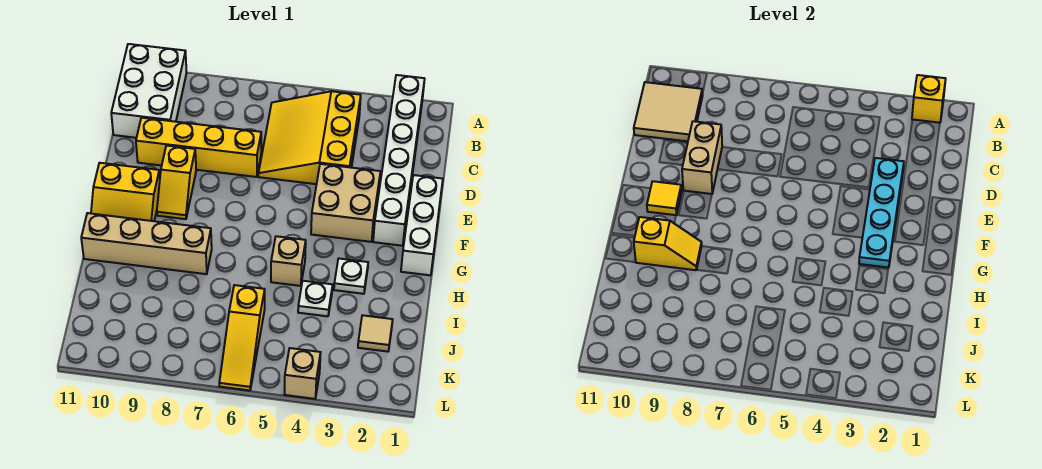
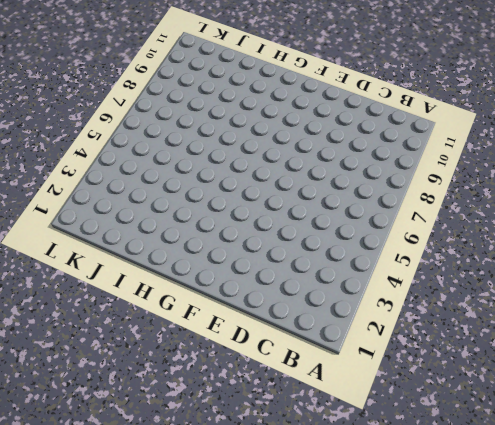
none -> white 1x6 brick [373,75,425,246]
none -> white 2x3 brick [111,44,187,138]
none -> yellow 3x3 slope [258,91,361,184]

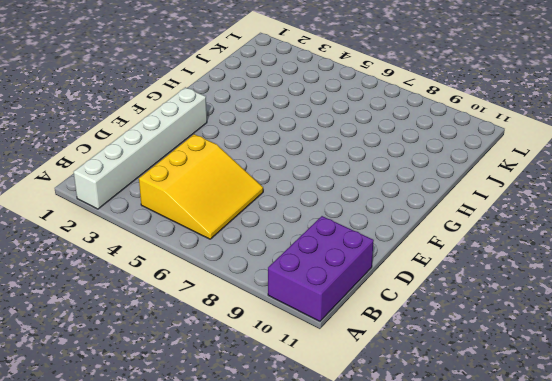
purple 2x3 brick [268,216,374,321] -> white 2x3 brick [111,44,187,138]
none -> yellow 1x4 brick [136,118,261,177]
none -> white 1x3 brick [401,175,443,275]
none -> tan 2x2 brick [311,164,380,242]

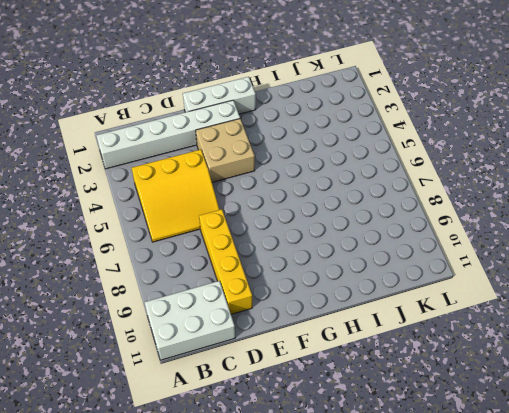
none -> yellow 1x2 slope [157,145,196,219]
none -> yellow 2x2 slope [91,163,160,221]
none -> white 1x1 plate [334,259,368,294]

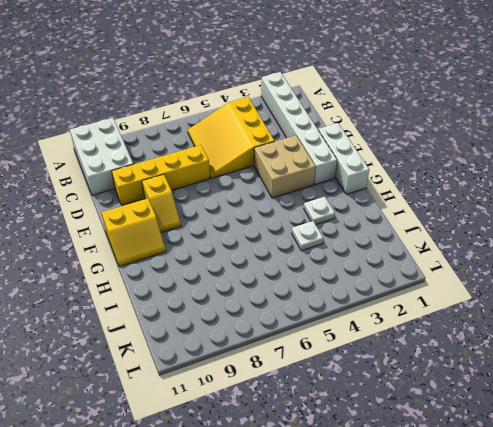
none -> tan 1x1 brick [271,236,306,286]
none -> tan 1x4 brick [81,213,212,274]
none -> tan 1x1 tile [358,315,393,352]

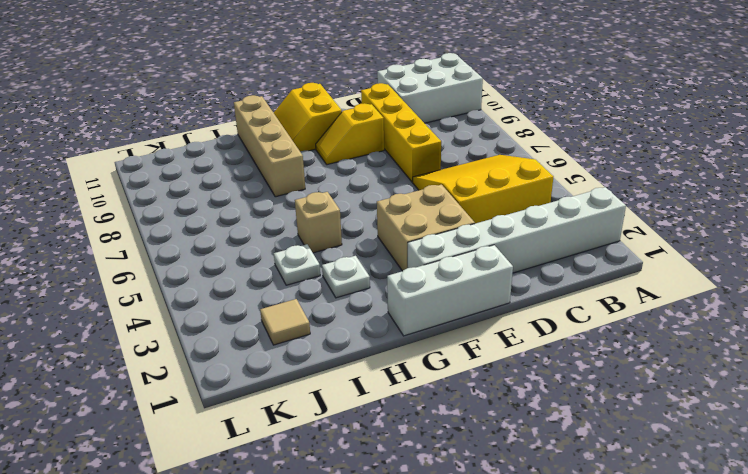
none -> yellow 1x3 slope [219,285,265,390]
none -> tan 1x1 brick [284,348,321,399]
none -> yellow 1x1 brick [912,75,946,123]

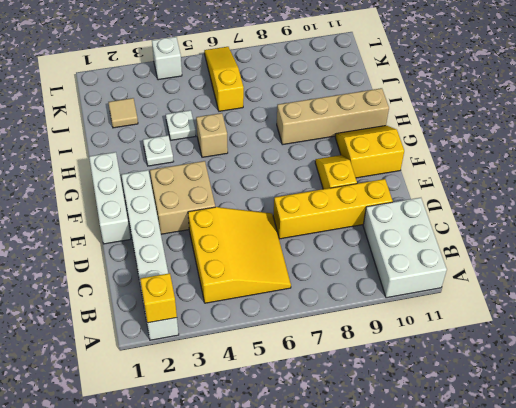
white 1x1 brick [152,37,182,80] -> tan 1x1 brick [284,348,321,399]
none -> tan 2x2 tile [634,82,703,141]
none -> cyan 1x4 plate [859,158,904,268]
none -> tan 1x2 brick [682,121,722,194]

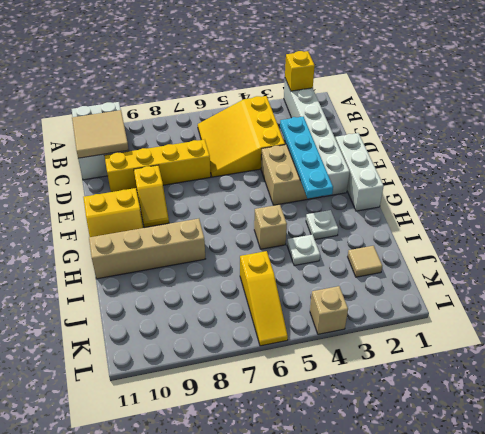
none -> tan 1x2 brick [682,121,722,194]
none -> yellow 1x1 tile [647,181,682,215]
none -> yellow 1x2 slope [634,217,702,270]

